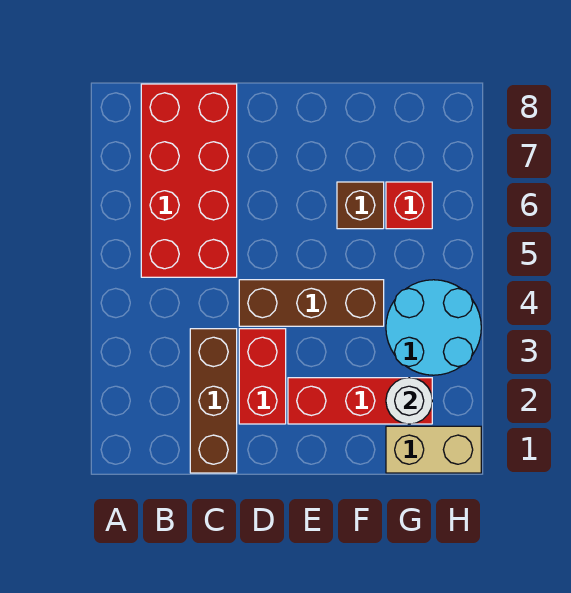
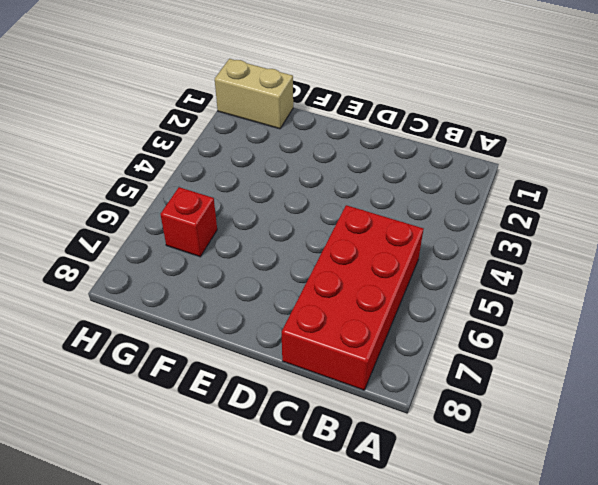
none -> brown 1x3 brick [190,329,237,473]
none -> red 1x2 brick [239,329,286,424]

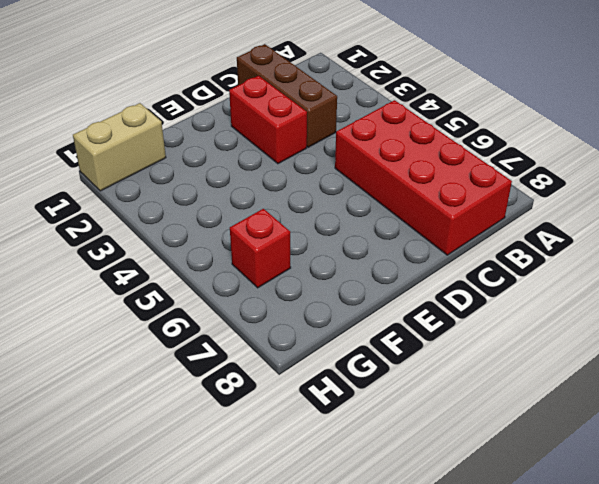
none -> brown 1x3 brick [239,280,384,326]
none -> red 1x3 brick [288,378,432,424]

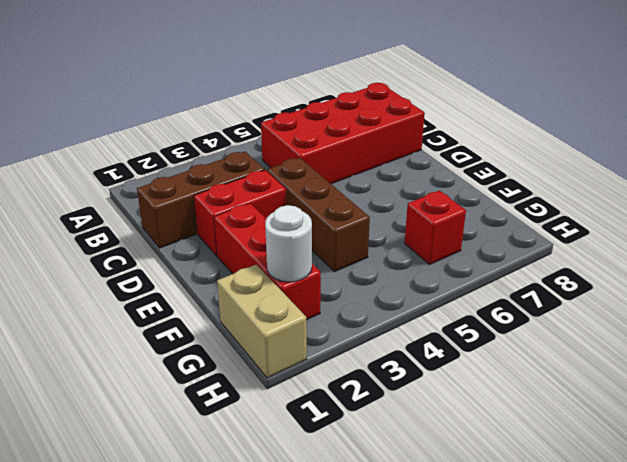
none -> brown 1x1 brick [337,182,384,229]
none -> cyan 2x2 round brick [386,280,481,375]

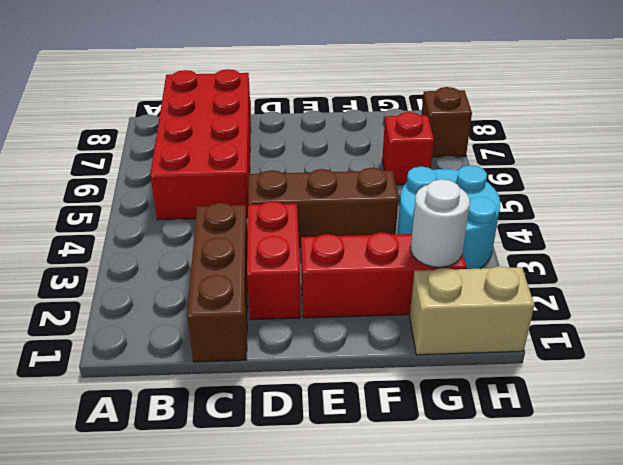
brown 1x1 brick [421,87,472,157] -> brown 1x1 brick moved to [337,182,384,229]

